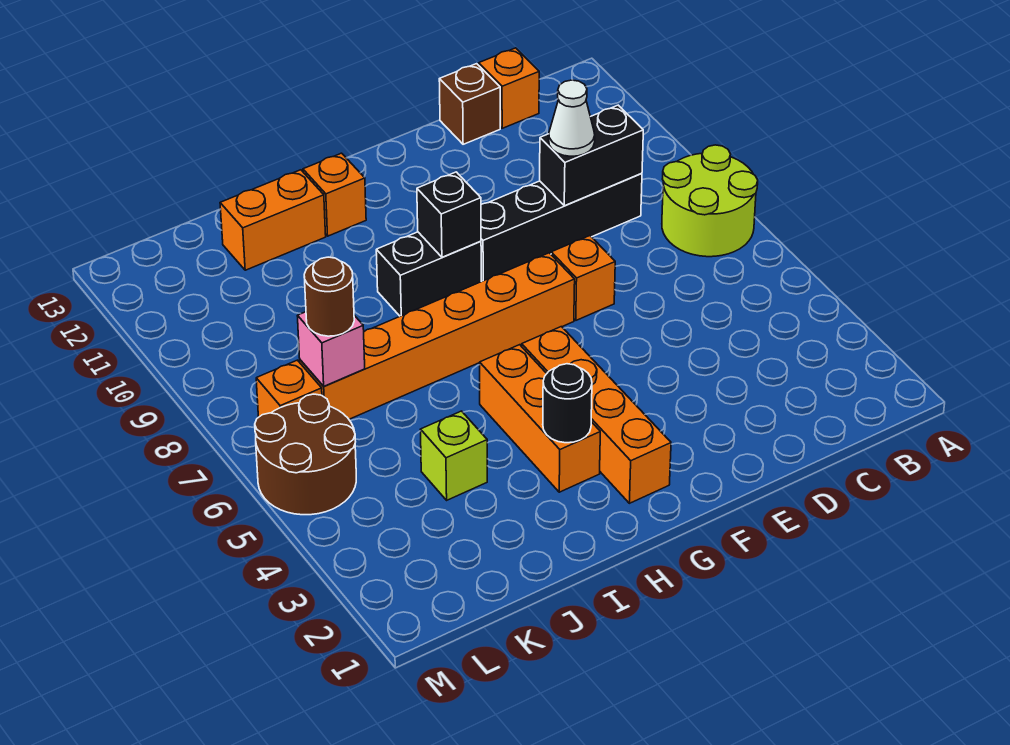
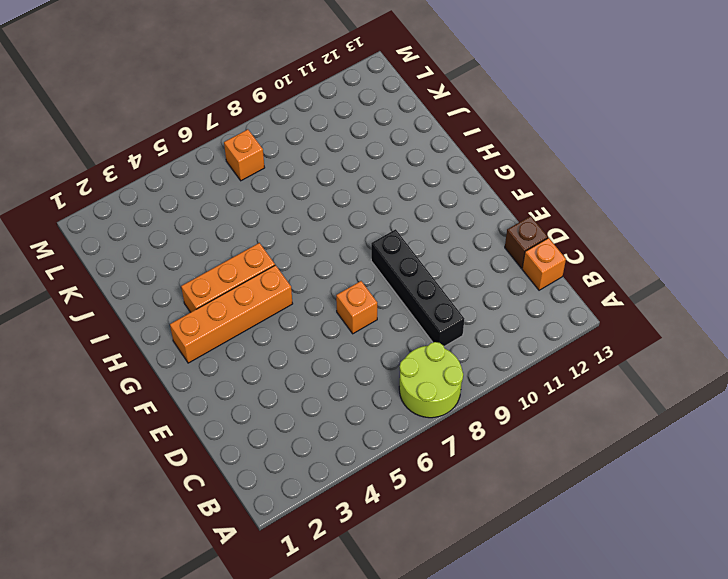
none -> orange 1x6 brick [300,253,575,419]
none -> black 1x2 brick [376,232,481,316]
none -> orange 1x1 brick [303,153,366,236]

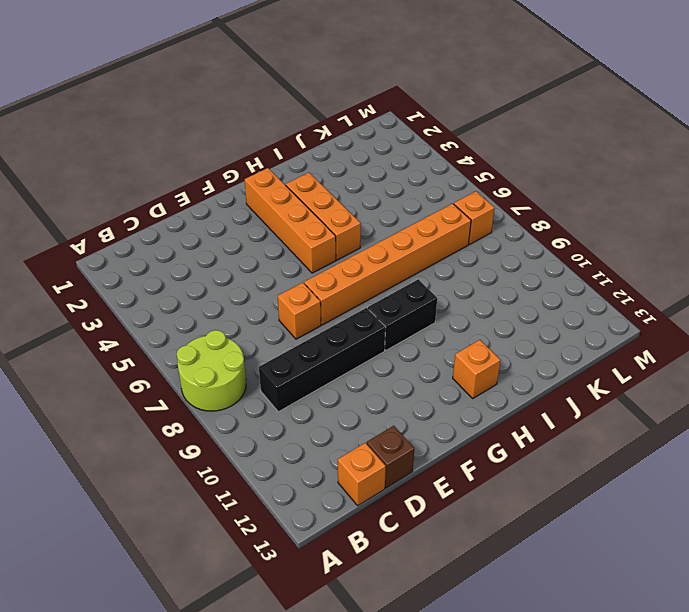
none -> orange 1x2 brick [220,170,326,270]
none -> lime 1x1 brick [420,411,487,500]
none -> brown 2x2 round brick [255,394,356,515]

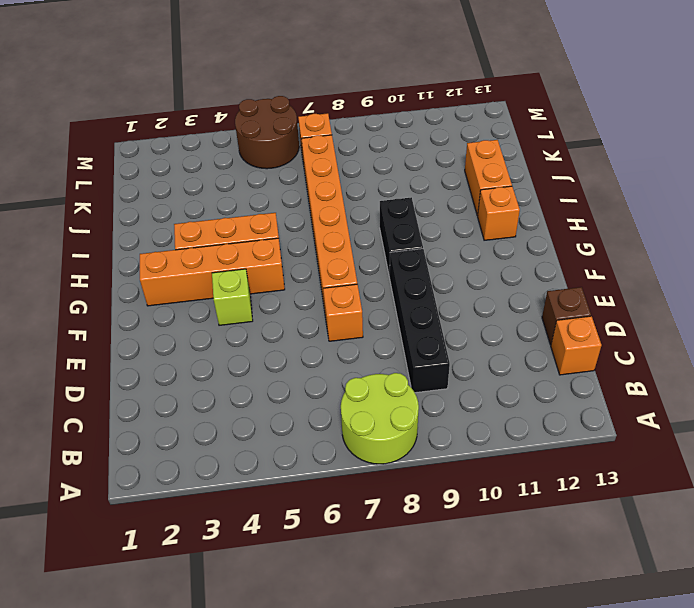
lime 1x1 brick [212,269,253,325] -> lime 1x1 brick moved to [420,411,487,500]
none -> black 1x2 brick [540,105,643,206]
none -> black 1x1 brick [417,172,481,257]
none -> black 1x1 round brick [543,364,592,443]

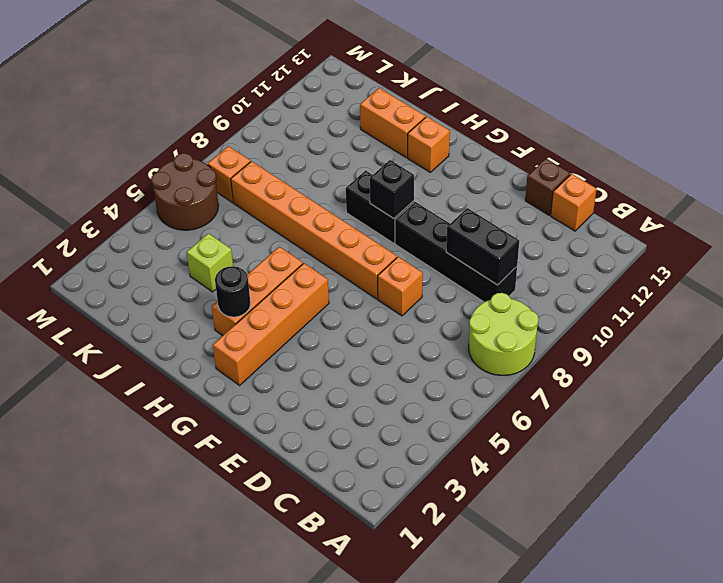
none -> pink 1x1 brick [298,312,365,386]
none -> white 1x1 cone [549,80,595,156]
none -> brown 1x1 round brick [304,257,354,336]

